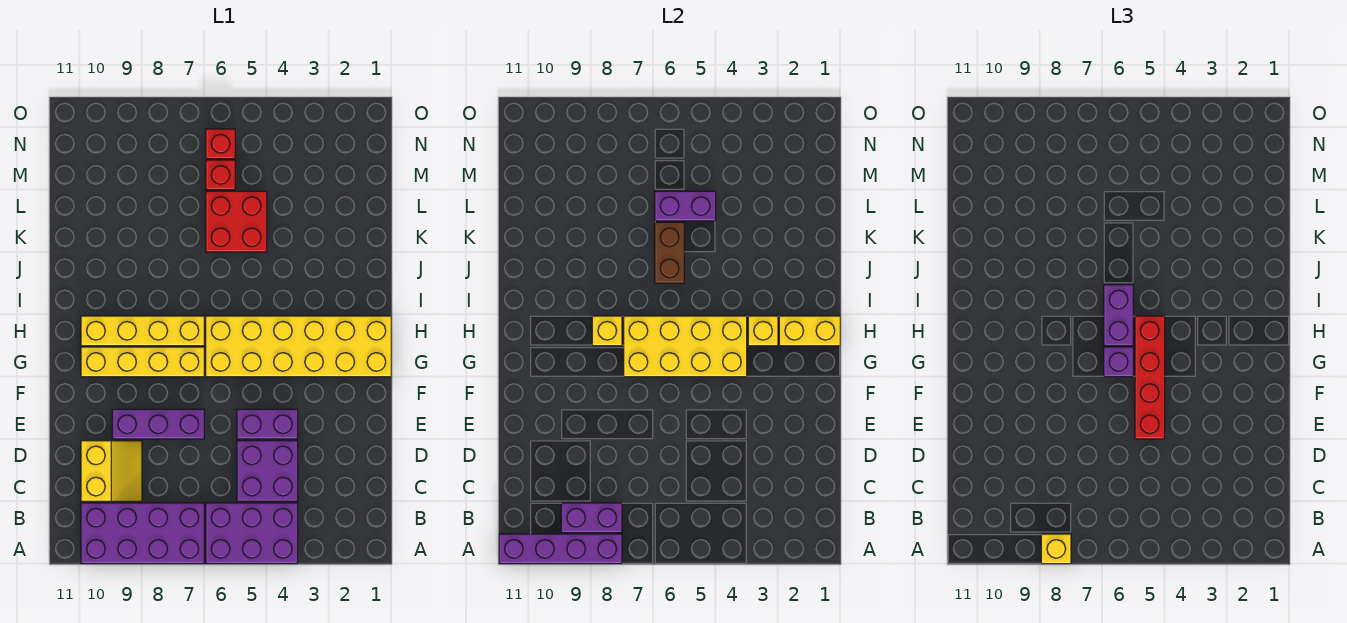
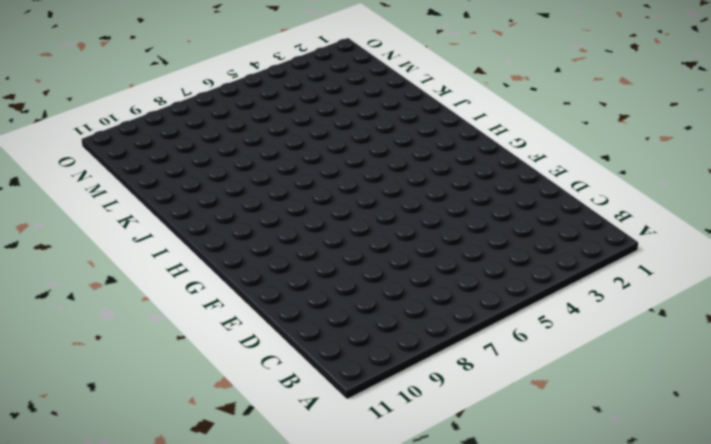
none -> purple 2x3 brick [206,503,298,564]
none -> purple 2x4 brick [81,503,204,564]
none -> purple 2x2 brick [237,441,298,501]

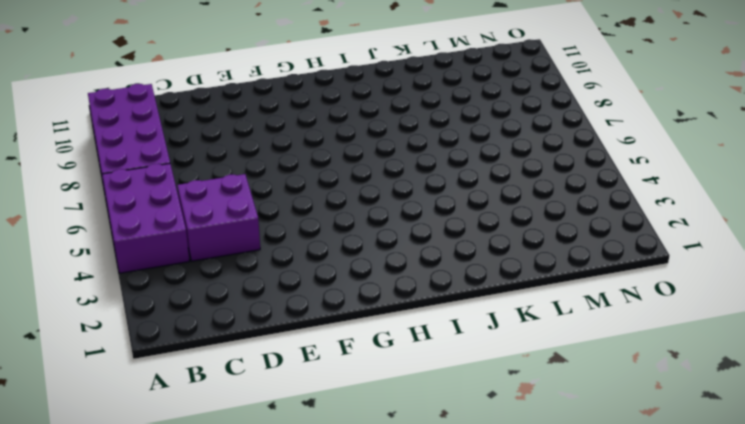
none -> yellow 2x2 slope [81,441,142,501]
none -> purple 1x2 brick [237,409,298,439]
none -> purple 1x3 brick [112,409,204,439]

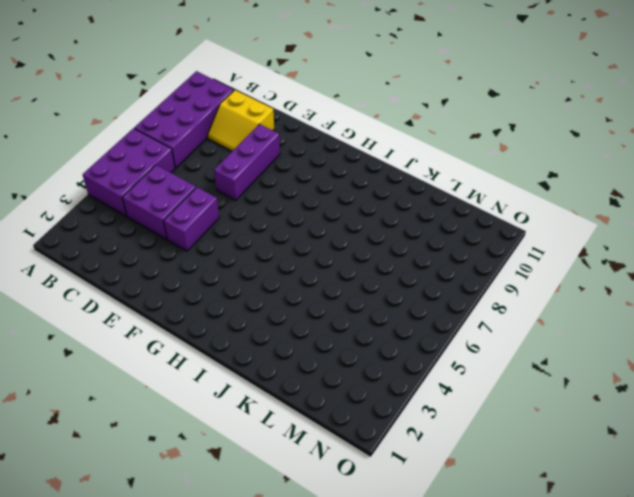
none -> yellow 2x6 brick [206,316,391,377]
none -> yellow 1x4 brick [81,347,204,377]
none -> yellow 1x4 brick [81,316,204,346]

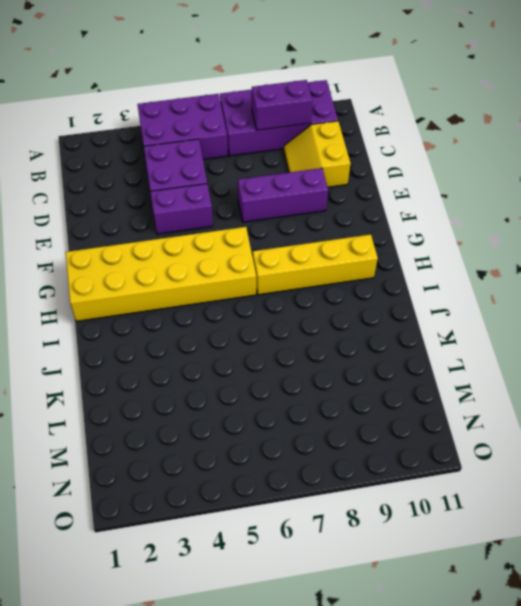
none -> yellow 1x4 brick [81,347,204,377]
none -> red 2x2 brick [206,191,267,252]
none -> red 1x1 brick [206,160,235,190]

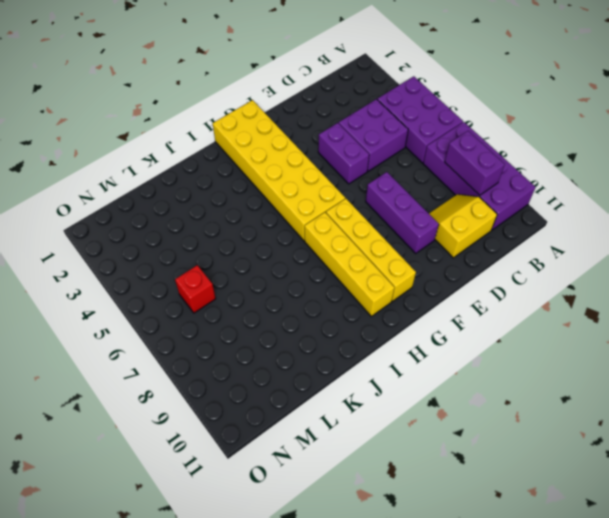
none -> red 2x2 brick [206,191,267,252]
none -> red 1x1 brick [206,129,235,159]
none -> purple 1x4 brick [499,534,622,564]

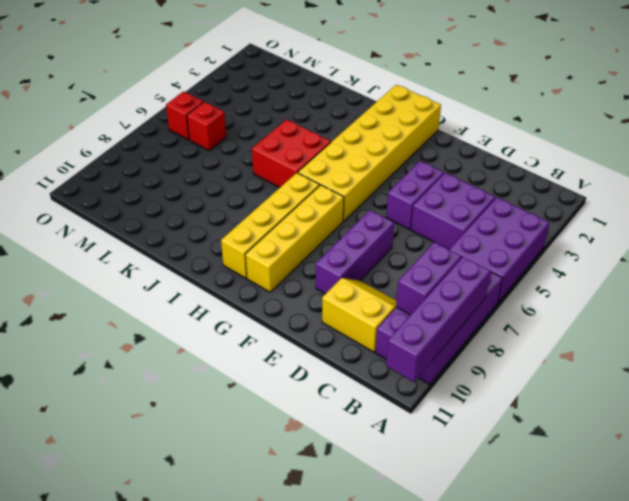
red 2x2 brick [252,119,331,188] -> red 2x2 brick moved to [206,191,267,252]
none -> yellow 2x4 brick [624,316,747,377]
none -> yellow 1x2 brick [779,316,840,346]
none -> yellow 1x1 brick [748,316,778,346]

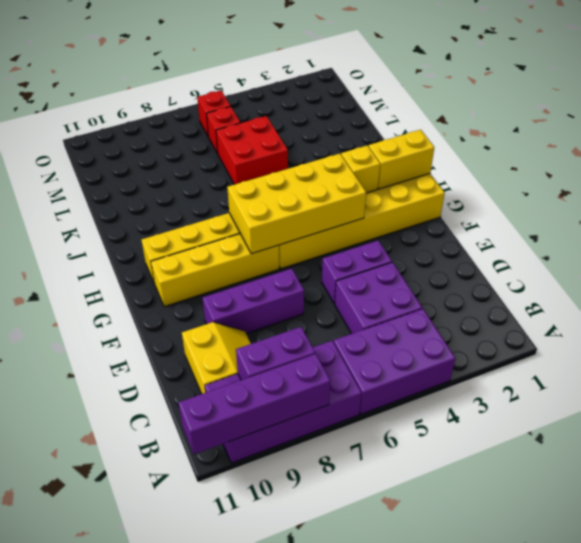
none -> yellow 1x1 brick [592,316,622,346]
none -> brown 1x2 brick [655,222,684,283]
none -> purple 1x2 brick [655,191,716,221]

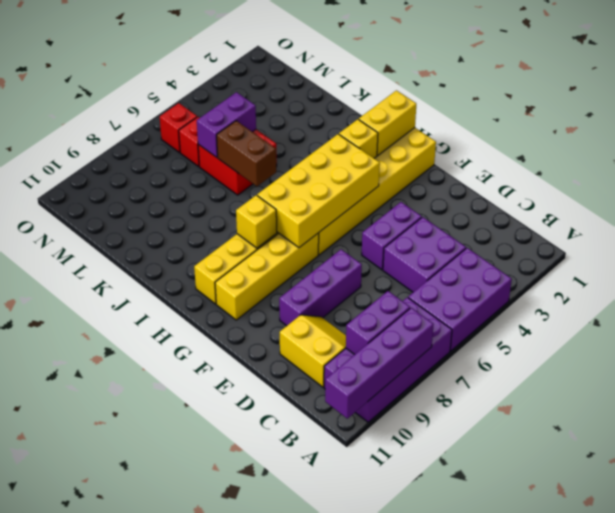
none -> yellow 1x1 brick [1041,534,1071,564]
none -> red 1x4 brick [1135,316,1165,439]
none -> purple 1x1 brick [1104,347,1133,377]

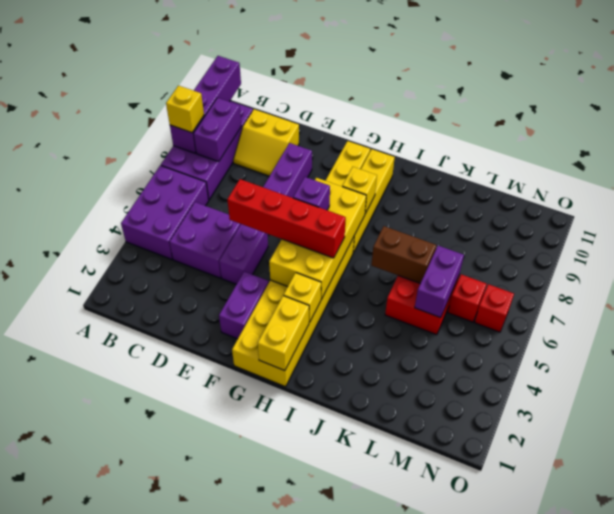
purple 1x2 brick [219,272,269,339] -> purple 1x2 brick turned to [1104,285,1133,346]

